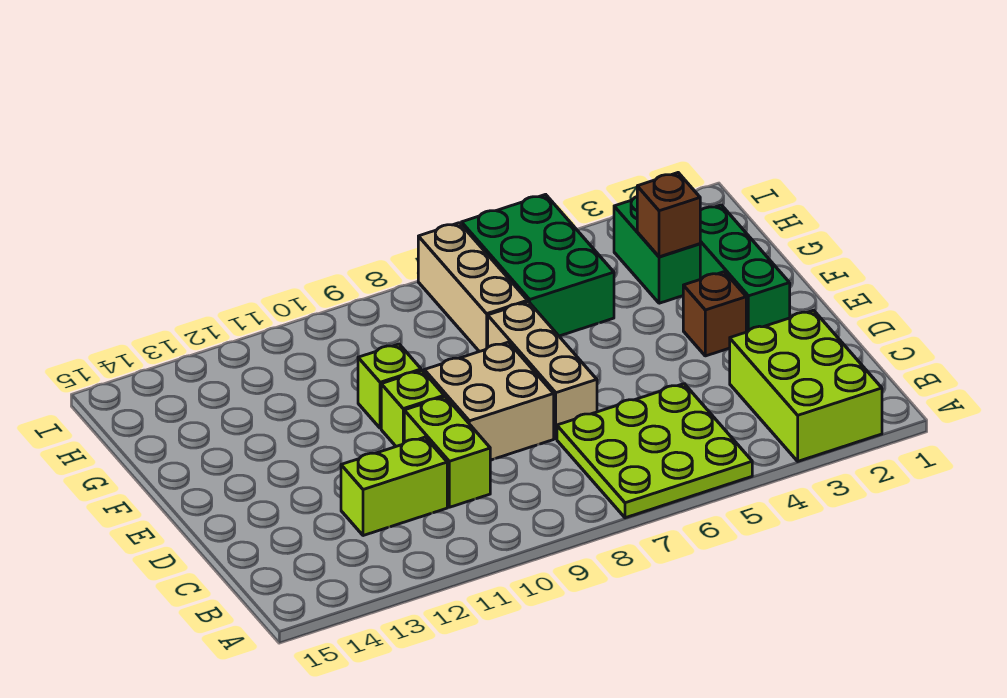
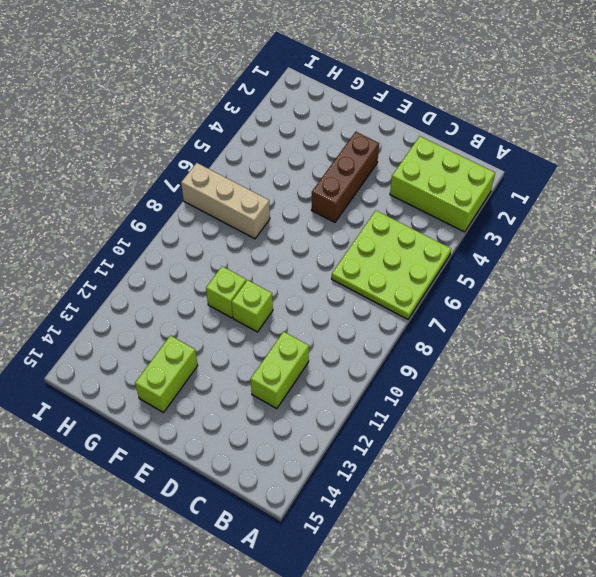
brown 1x3 brick [312,132,379,222] -> brown 1x1 brick [683,272,746,356]
lime 1x2 brick [135,335,198,413] -> lime 1x2 brick turned to [404,397,490,507]
none -> tan 1x3 brick [488,302,597,439]
none -> tan 2x2 brick [424,342,554,460]
none -> green 1x3 brick [700,205,790,332]

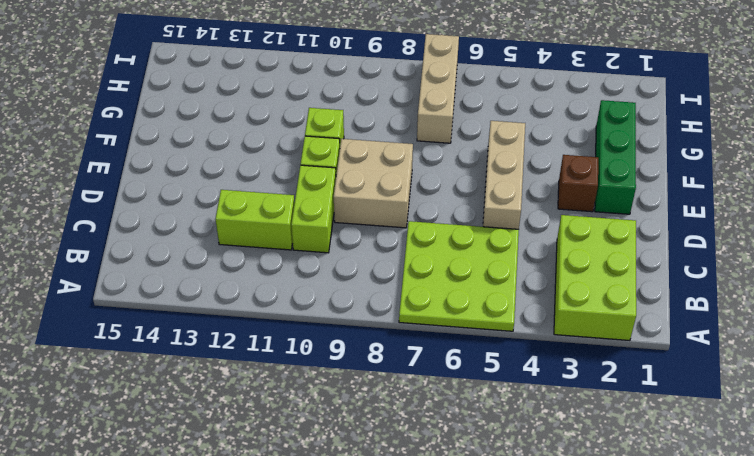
tan 1x3 brick [483,121,525,229] -> tan 1x3 brick moved to [488,302,597,439]
none -> green 1x2 brick [614,197,700,303]
none -> green 2x3 brick [462,194,614,336]
none -> brown 1x1 brick [637,173,700,257]

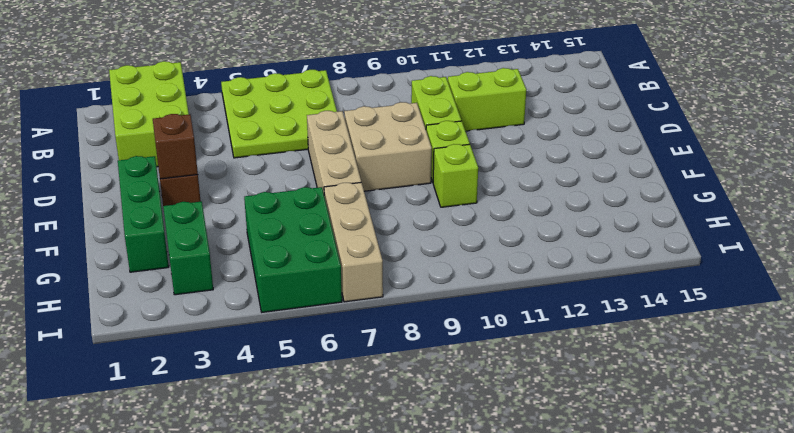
brown 1x1 brick [153,114,198,179] -> brown 1x1 brick moved to [637,173,700,257]

